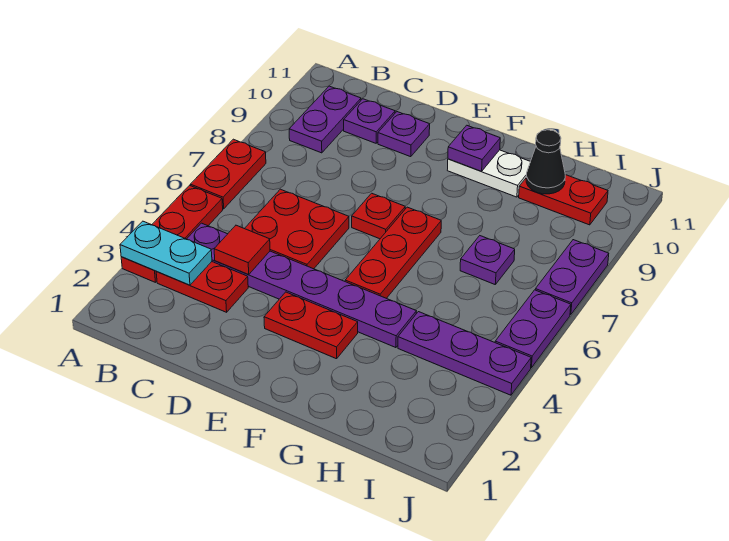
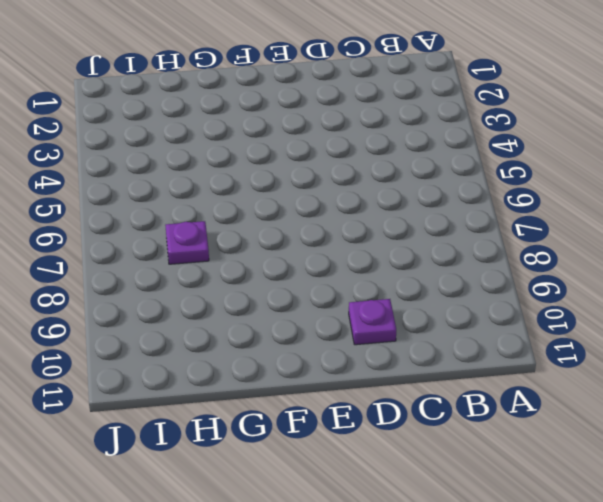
none -> red 1x3 plate [121,185,223,282]
none -> red 1x2 plate [191,139,266,209]
none -> red 1x2 plate [156,262,248,312]

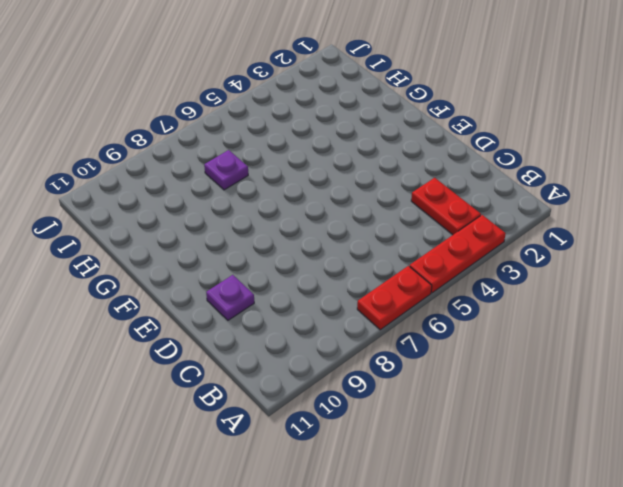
none -> purple 1x6 plate [187,223,416,348]
none -> purple 1x2 plate [289,86,361,153]
none -> red 2x2 plate [245,189,349,269]

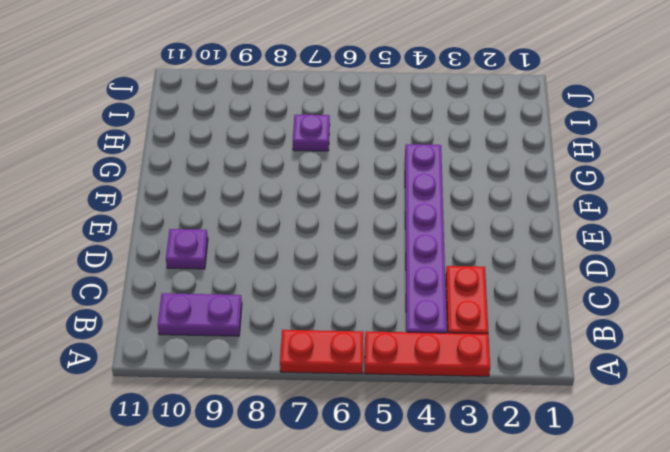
none -> red 2x2 plate [245,189,349,269]
none -> purple 1x1 plate [344,99,395,143]
none -> red 1x2 plate [264,292,358,359]

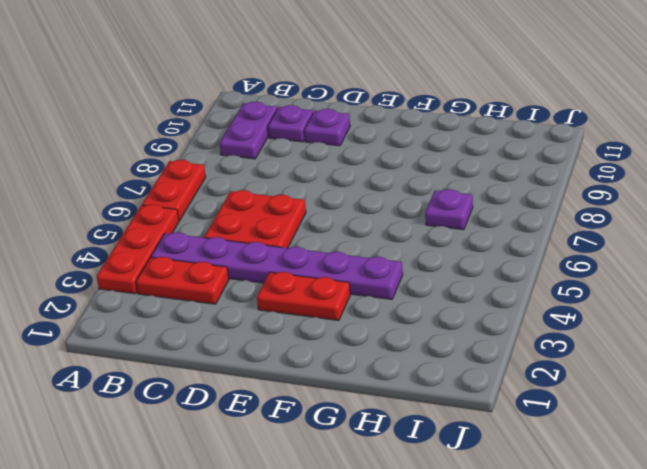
none -> red 1x1 plate [352,193,405,239]
none -> red 1x3 plate [345,207,441,298]
none -> white 1x2 plate [447,150,530,197]

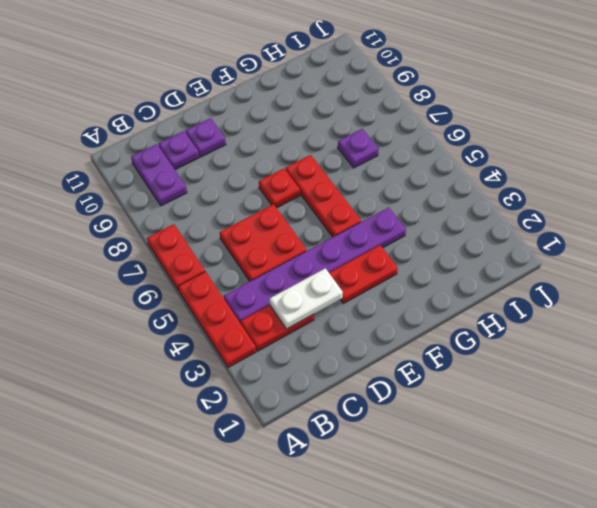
white 1x2 plate [269,268,343,329] -> white 1x2 plate moved to [447,150,530,197]
none -> purple 1x3 plate [398,312,531,395]
none -> red 1x2 plate [519,175,608,225]
none -> purple 1x2 plate [495,290,571,368]

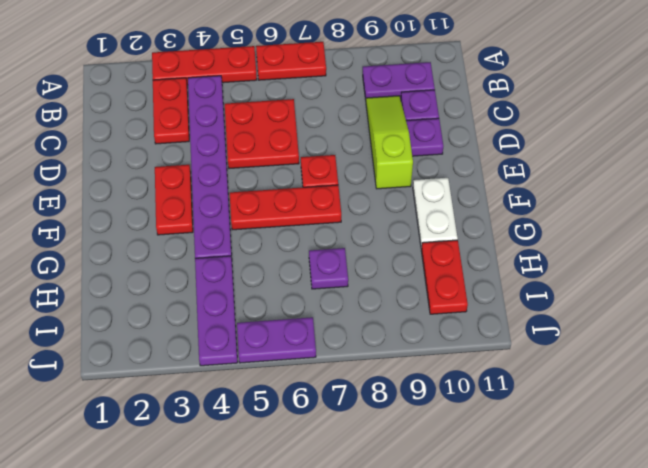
lime 1x3 slope [366,96,413,189] -> none
none -> purple 1x2 plate [535,240,609,315]
none -> cyan 1x2 plate [120,221,212,285]
none -> red 1x1 tile [214,225,270,275]

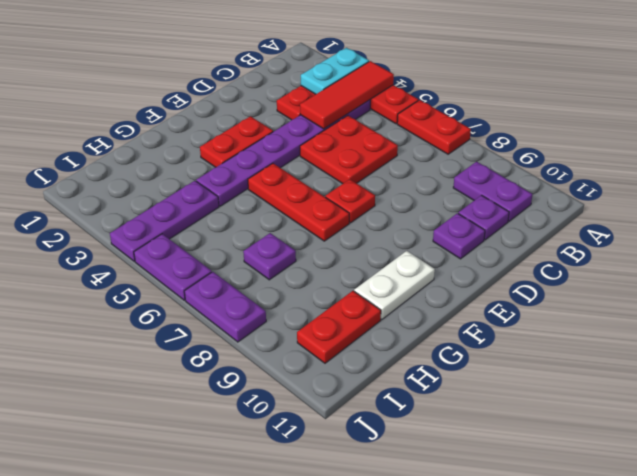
red 1x3 tile [300,61,394,129] -> red 1x1 tile [214,225,270,275]
none -> purple 1x1 plate [448,125,500,171]
none -> black 1x1 cone [526,130,565,194]

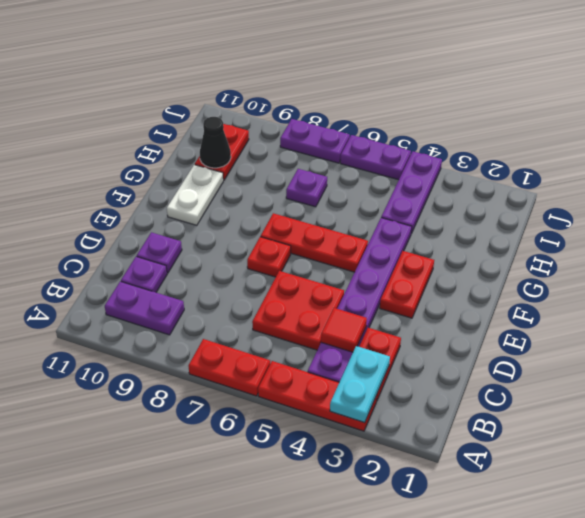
none -> purple 1x1 plate [448,125,500,171]

